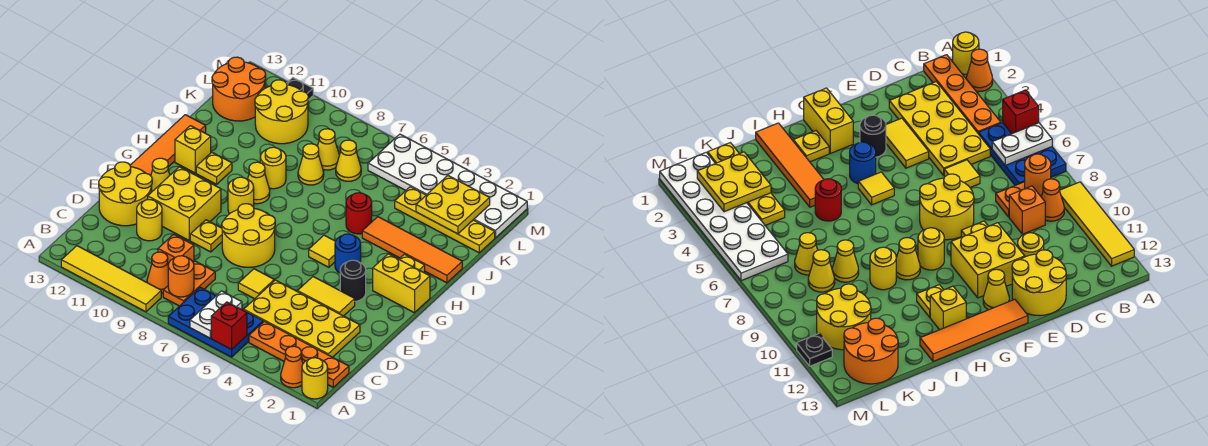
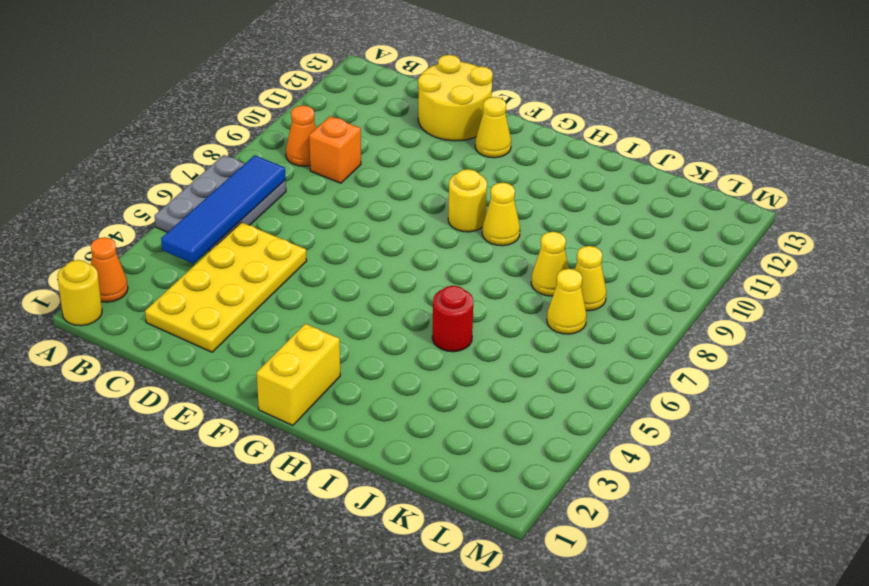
grey 2x3 plate [155,155,286,251] -> blue 2x3 plate [168,287,263,357]
blue 1x4 tile [161,155,286,263] -> white 1x2 plate [190,291,242,338]
none -> yellow 1x4 tile [61,246,161,312]
none -> orange 1x4 plate [249,321,349,387]
none -> orange 1x2 plate [163,261,215,306]
none -> yellow 1x1 tile [238,269,274,299]

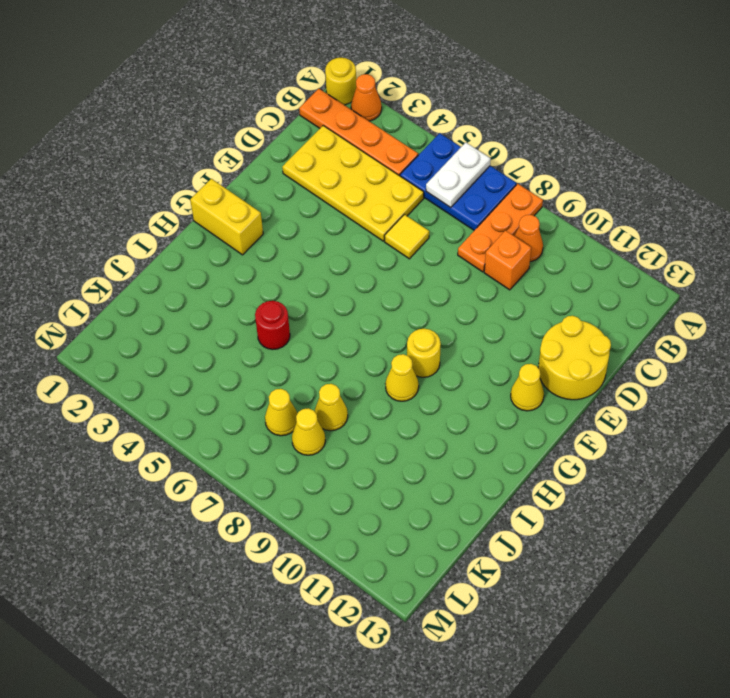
orange 1x3 plate [458,184,543,272] -> orange 1x2 plate [163,261,215,306]
none -> yellow 1x4 tile [61,246,161,312]
none -> yellow 1x1 round brick [137,200,162,241]
none -> yellow 1x2 tile [297,277,355,316]
none -> yellow 2x2 round brick [222,204,275,267]

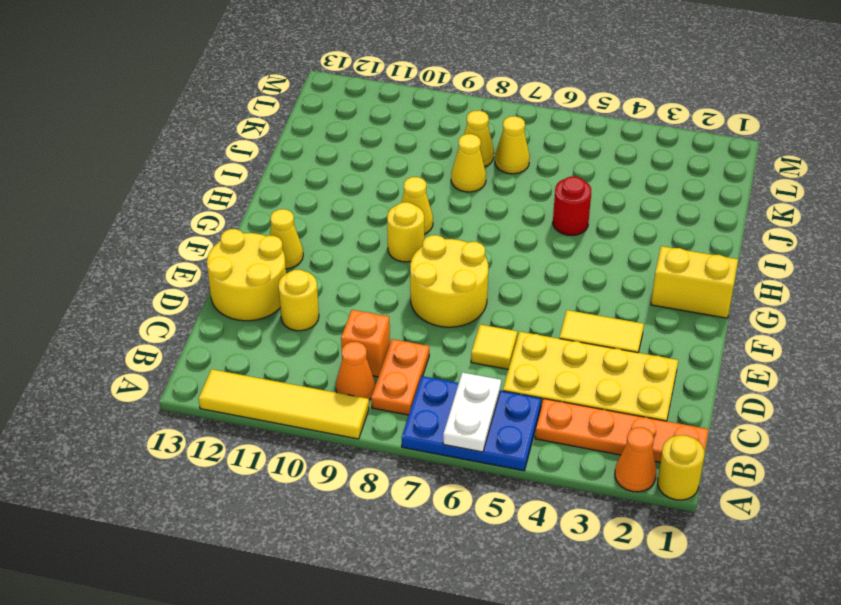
none -> yellow 1x1 plate [190,220,222,252]
none -> yellow 2x2 brick [148,167,221,240]
none -> black 1x1 round brick [340,260,366,301]
none -> orange 1x4 tile [130,115,206,176]

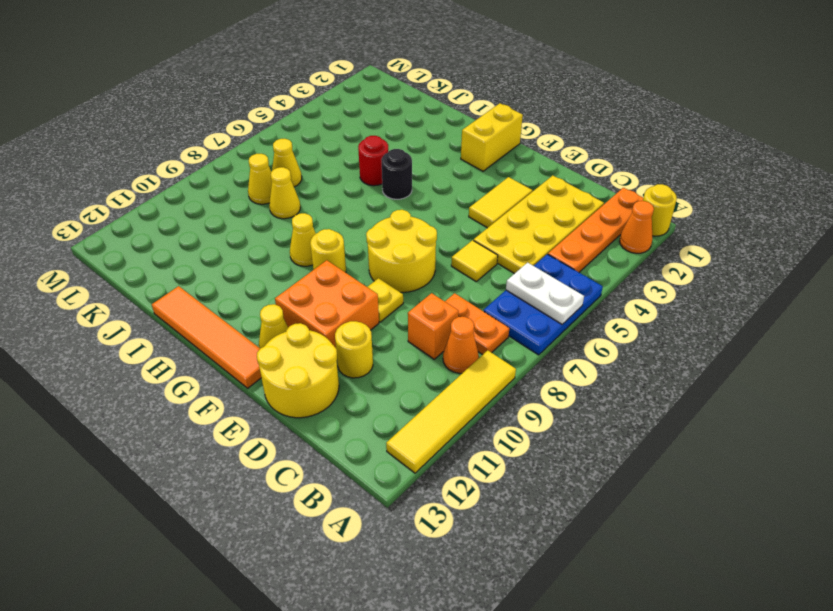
orange 2x2 brick [275,260,379,348] -> yellow 2x2 brick [148,167,221,240]
black 1x1 round brick [381,149,412,199] -> black 1x1 round brick moved to [340,260,366,301]
none -> blue 1x1 round brick [335,234,361,273]
none -> yellow 1x1 tile [309,235,336,267]
none -> yellow 1x1 plate [399,254,425,273]
none -> yellow 1x1 plate [196,152,232,184]

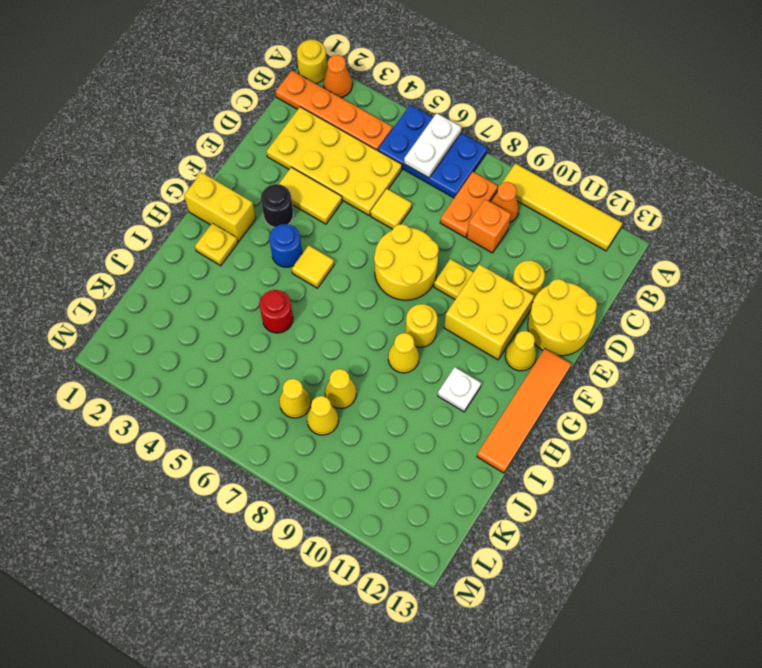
white 1x1 plate [438,367,481,412] -> yellow 1x1 plate [196,152,232,184]
none -> yellow 1x1 brick [175,126,211,173]
none -> orange 1x4 tile [362,217,462,283]
none -> yellow 1x1 round brick [260,147,286,189]
none -> yellow 1x4 plate [395,187,495,253]

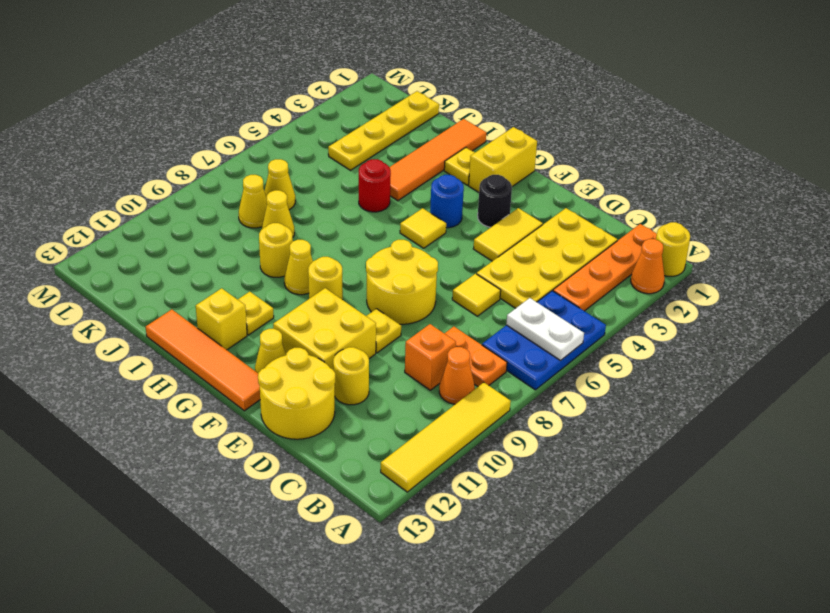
none -> yellow 2x2 round brick [255,80,308,144]
none -> orange 2x2 round brick [212,57,266,121]
none -> white 2x6 plate [368,134,527,238]
none -> black 1x1 plate [287,78,313,100]

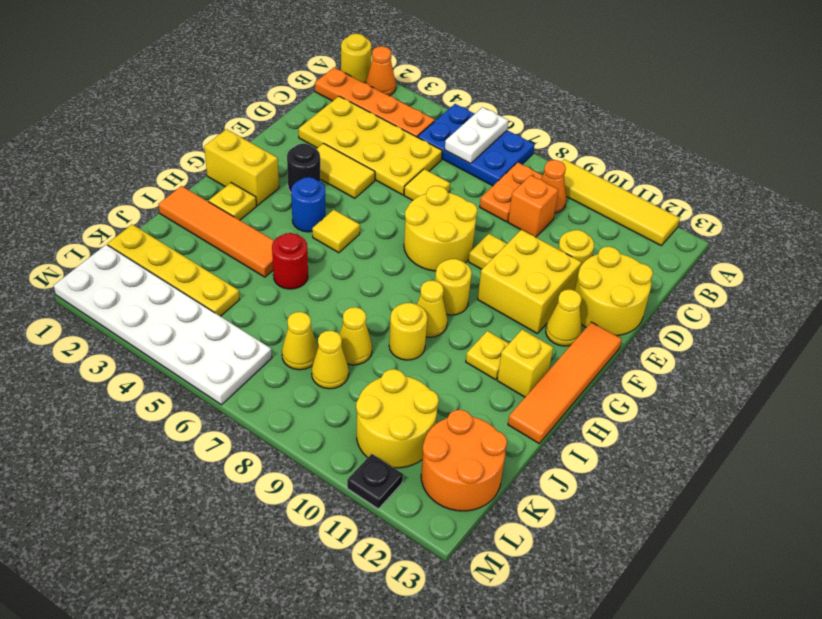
none -> red 1x1 brick [211,302,247,350]
none -> orange 1x1 round brick [168,256,194,297]
none -> yellow 2x2 plate [416,176,490,234]

